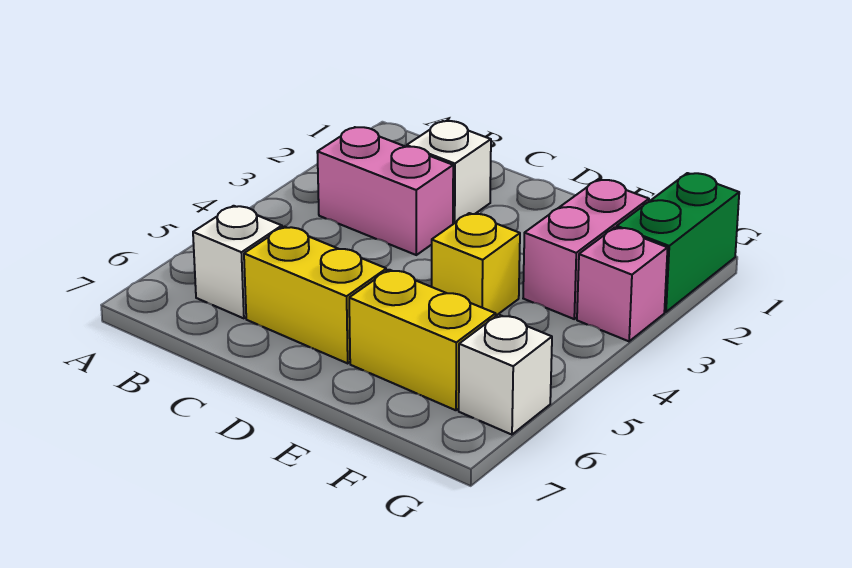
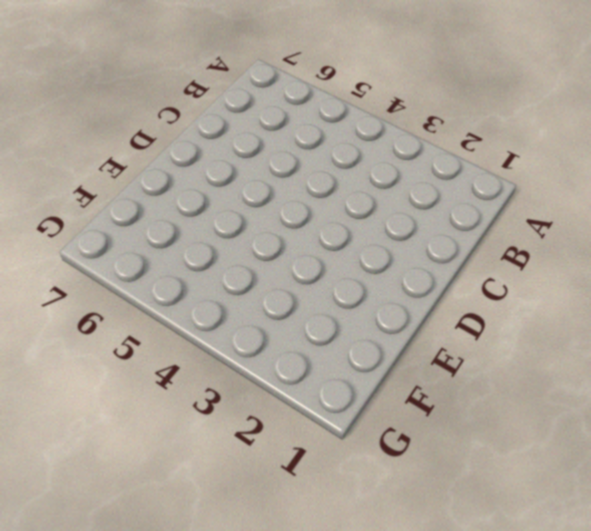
none -> pink 1x2 brick [317,127,453,255]
none -> white 1x1 brick [193,206,282,318]

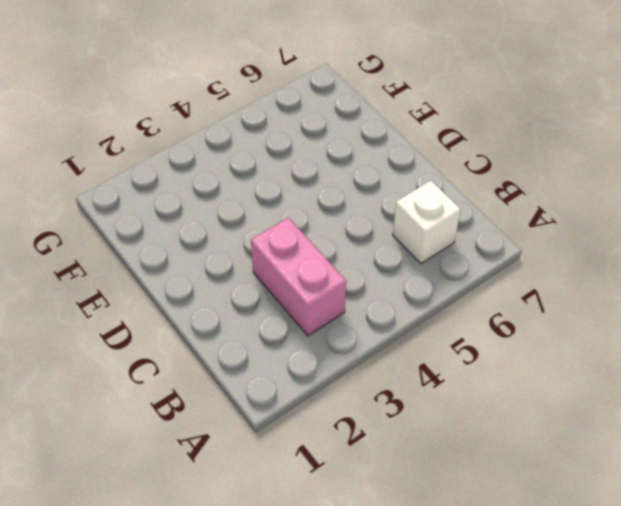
none -> white 1x1 brick [407,121,491,224]
none -> yellow 1x2 brick [244,227,386,363]

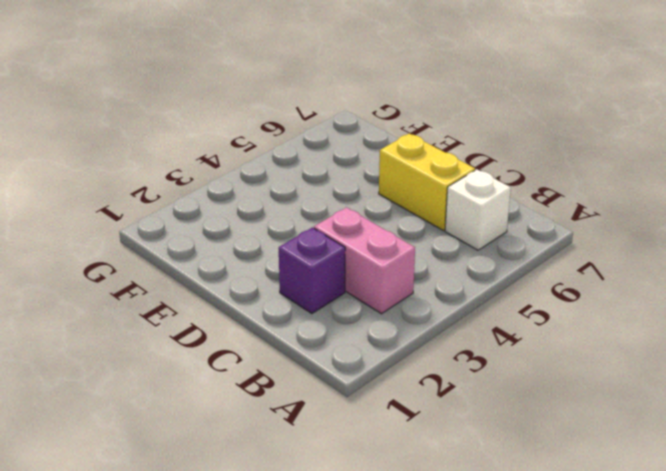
purple 1x1 brick [279,227,345,314] -> white 1x1 brick [407,121,491,224]
none -> yellow 1x1 brick [432,213,520,316]
none -> yellow 1x2 brick [349,270,496,410]

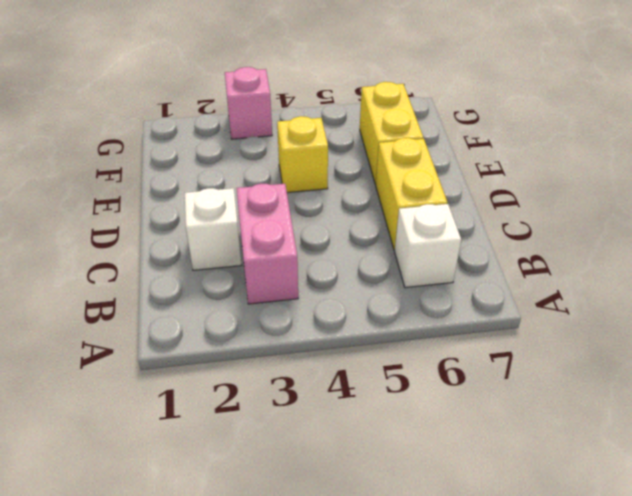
none -> pink 1x2 brick [523,180,649,319]
none -> green 1x2 brick [617,173,739,312]

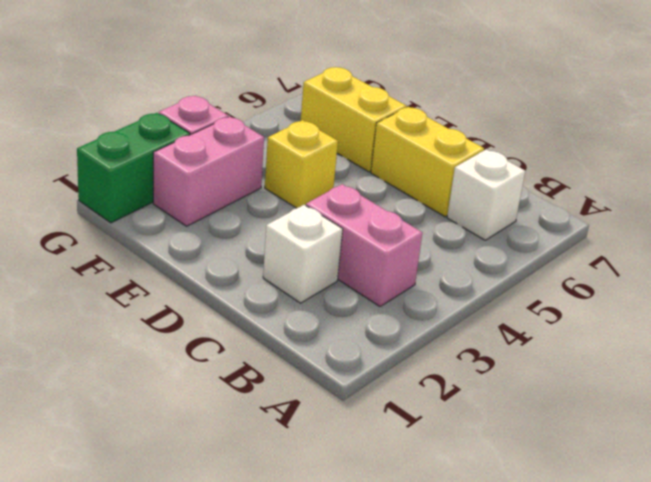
none -> white 1x1 brick [459,314,552,435]

